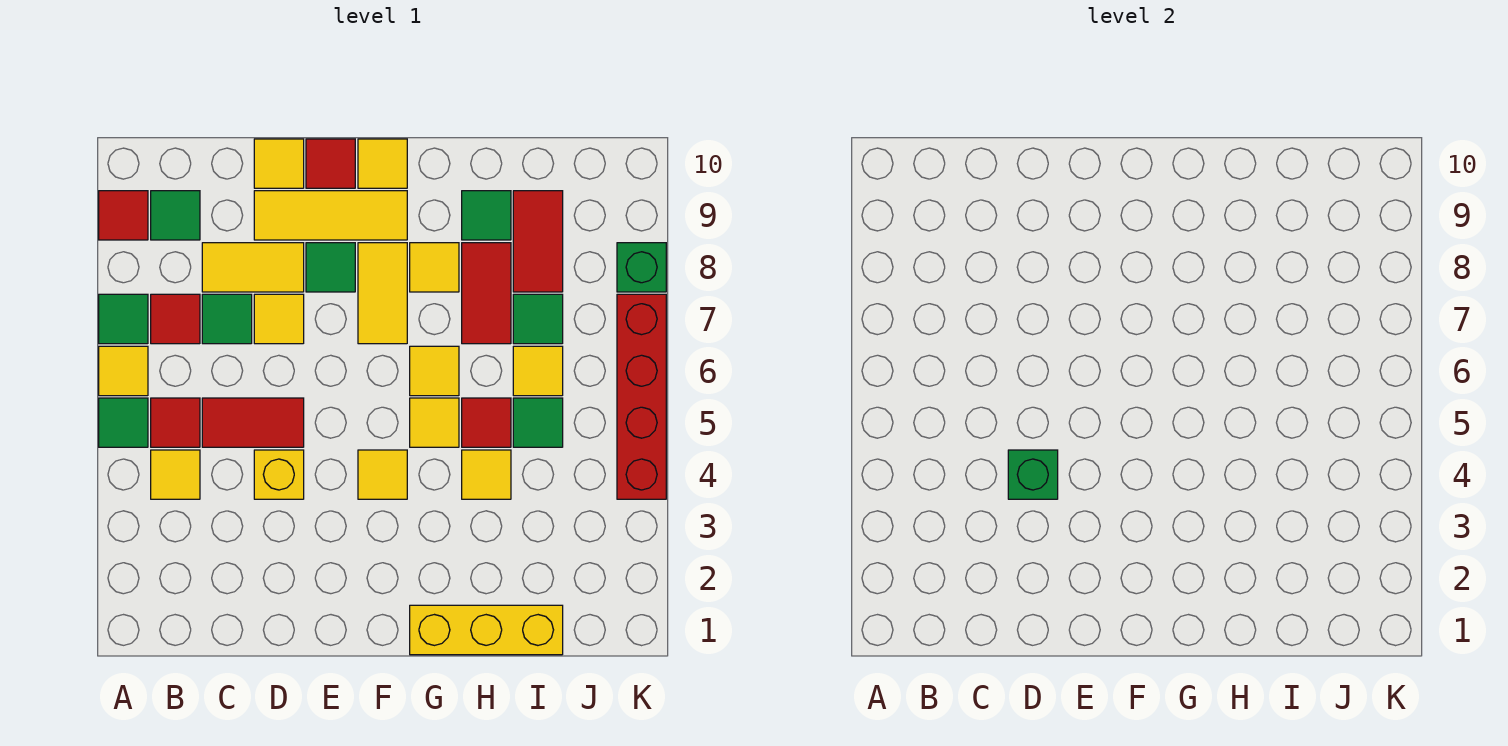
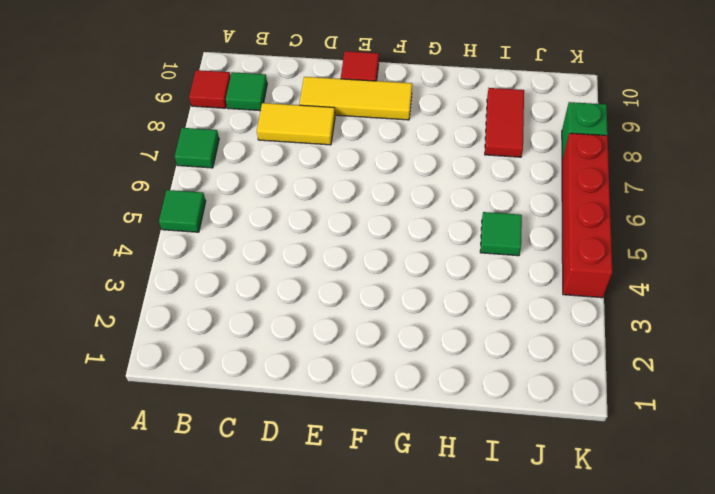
none -> yellow 1x1 tile [99,346,148,396]
none -> yellow 1x1 tile [151,450,200,499]
none -> red 1x1 tile [151,398,200,447]
none -> red 1x1 tile [151,294,200,344]

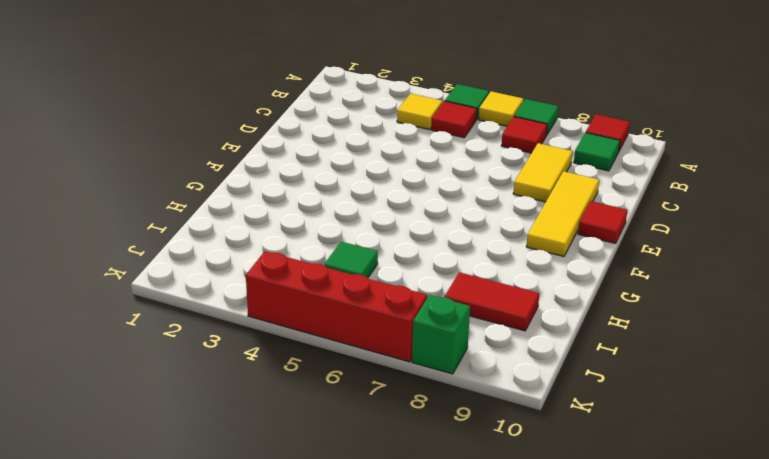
none -> red 1x2 tile [202,398,304,447]
none -> green 1x1 tile [202,294,252,344]
none -> yellow 1x1 brick [254,450,304,499]
none -> yellow 1x1 tile [254,294,304,344]

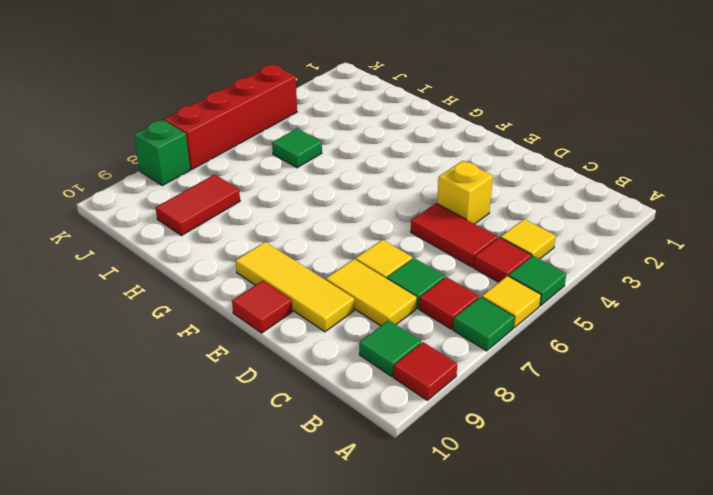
none -> yellow 1x1 tile [254,139,304,188]
none -> green 1x1 tile [306,243,355,292]
none -> yellow 1x1 tile [358,450,407,499]
none -> yellow 1x2 tile [358,243,407,344]

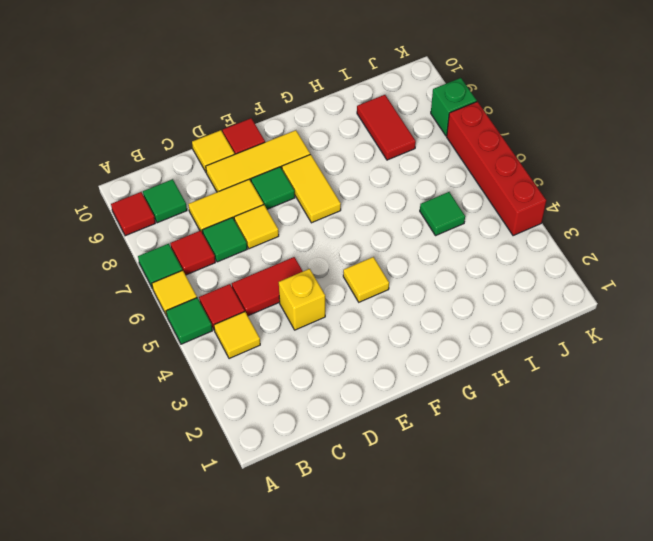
none -> yellow 1x1 tile [358,139,407,188]
none -> yellow 1x3 brick [410,605,563,655]
none -> yellow 1x1 tile [410,398,459,447]
none -> yellow 1x1 tile [410,346,459,396]

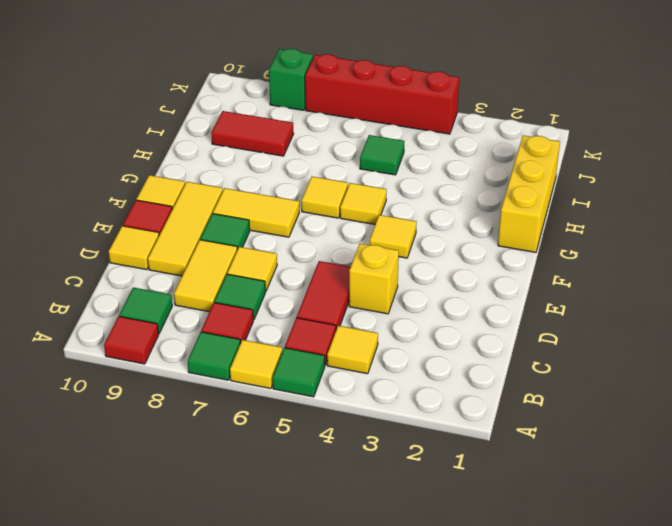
none -> yellow 1x1 tile [410,243,459,292]
none -> yellow 1x1 tile [462,450,511,499]
none -> red 1x1 tile [462,398,511,447]
none -> red 1x2 tile [462,243,511,344]

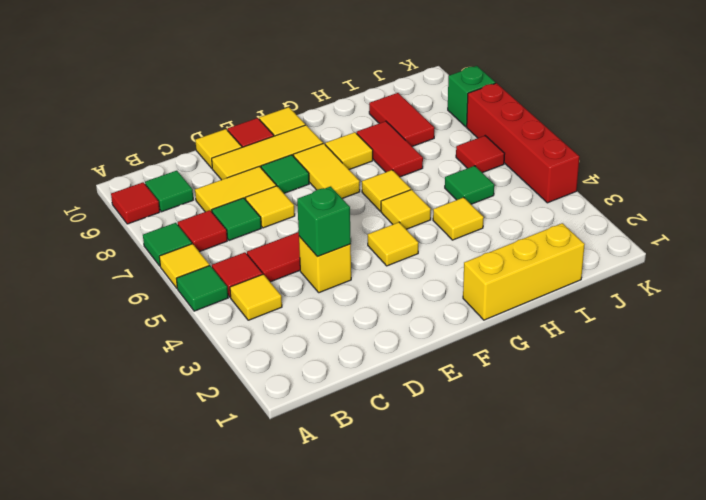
red 1x1 tile [456,136,505,173] -> red 1x1 tile moved to [462,398,511,447]
none -> green 1x1 tile [462,191,511,240]
none -> yellow 1x1 tile [513,346,563,396]
none -> green 1x1 tile [513,294,563,344]

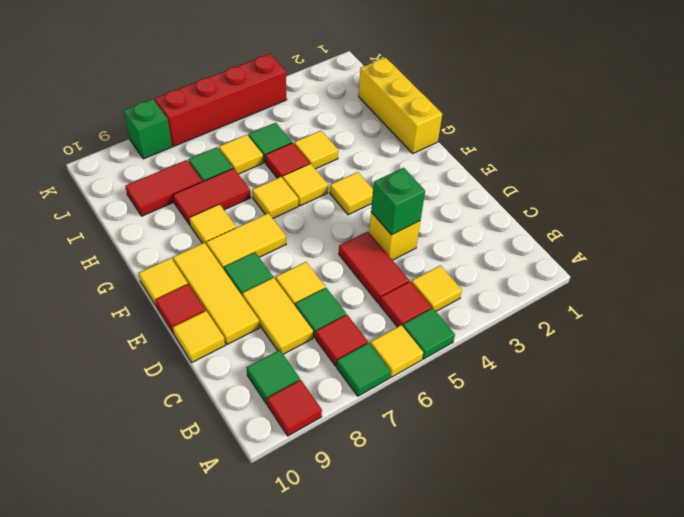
none -> green 1x1 tile [462,191,511,240]

